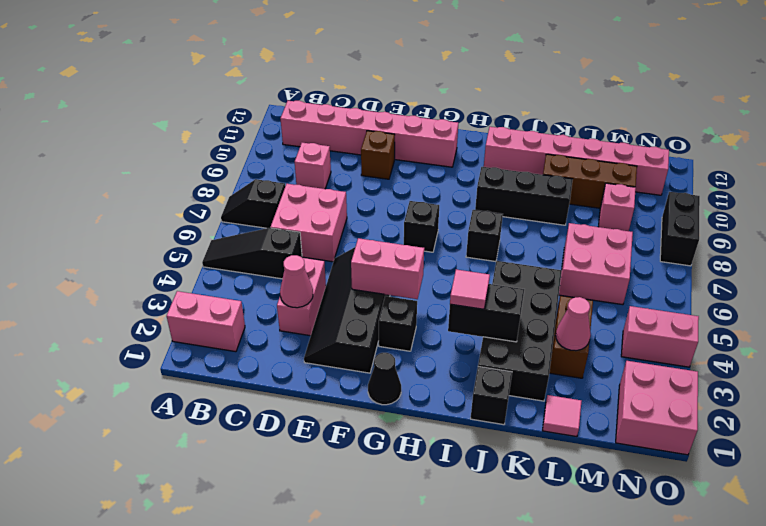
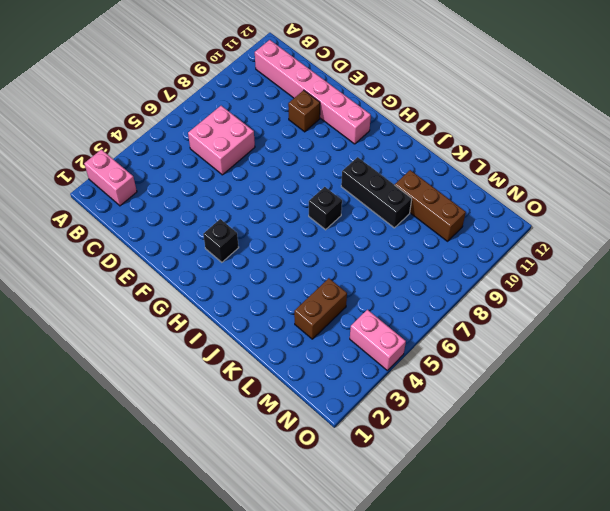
none -> black 1x3 slope [202,228,302,279]
none -> black 1x2 slope [221,179,285,228]
none -> pink 1x1 brick [295,143,331,189]
none -> pink 1x2 brick [277,257,326,336]

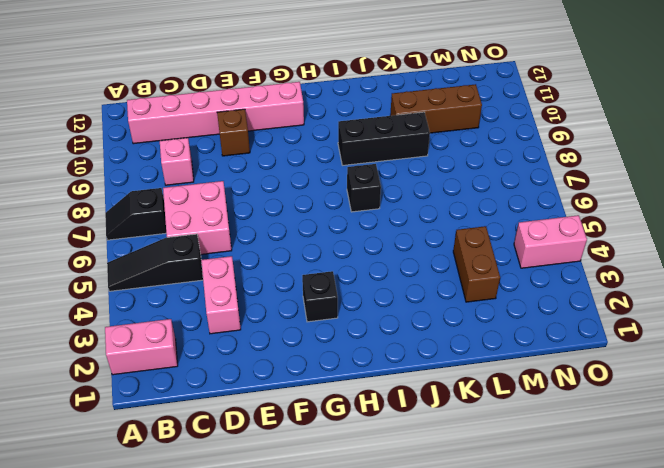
none -> black 2x4 slope [304,247,390,373]
none -> black 1x1 cone [368,353,401,405]
none -> black 1x1 brick [404,201,439,252]
none -> pink 1x6 brick [484,127,669,195]

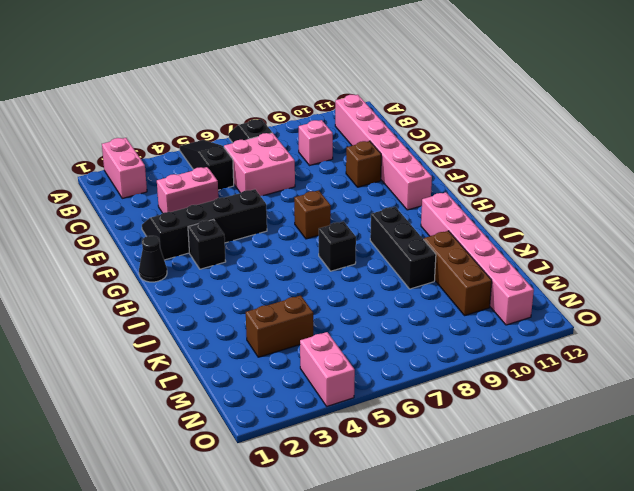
brown 1x1 brick [294,190,331,239] -> black 1x1 brick [404,201,439,252]
none -> black 1x1 brick [471,367,512,425]
none -> black 2x4 brick [478,261,562,401]
none -> pink 1x1 tile [542,395,582,437]
none -> pink 2x2 brick [559,223,633,305]

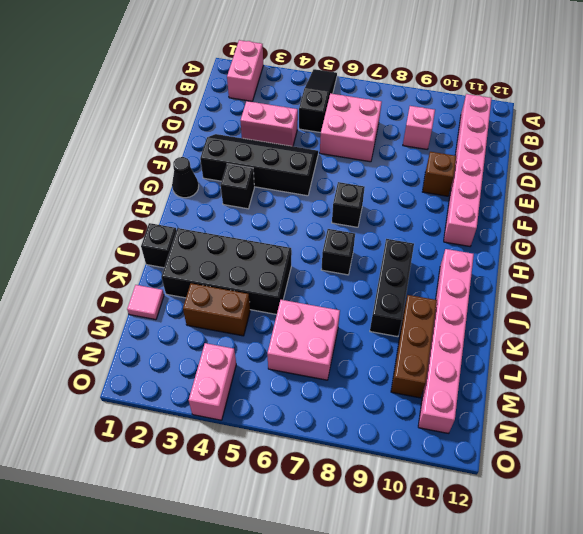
none -> black 1x2 slope [221,179,285,228]
none -> pink 1x1 brick [598,183,636,231]
none -> pink 2x2 brick [616,361,698,455]
none -> black 1x2 brick [660,192,700,266]

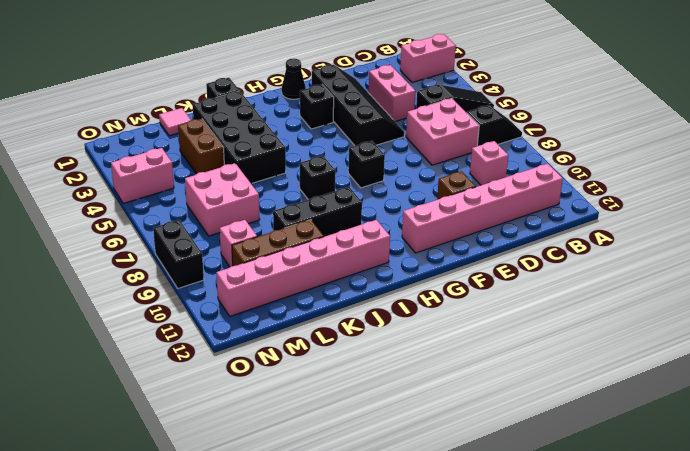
none -> pink 2x2 brick [616,361,698,455]
none -> pink 1x1 cone [280,255,313,308]
none -> pink 1x2 brick [351,238,424,299]
none -> black 1x2 brick [448,284,524,342]

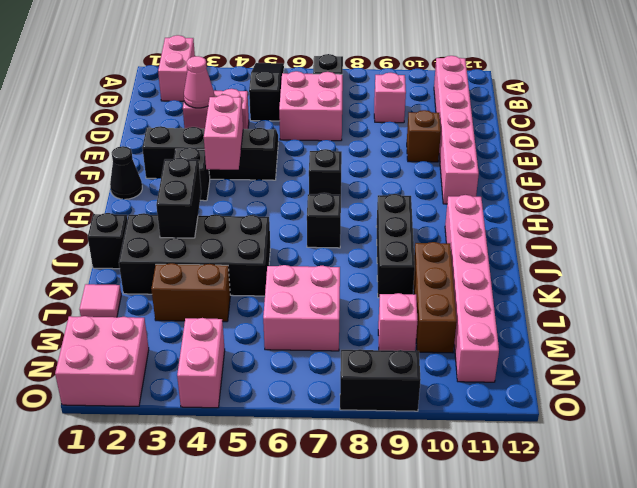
none -> pink 1x1 cone [556,297,591,351]
none -> pink 1x1 tile [450,269,490,309]

